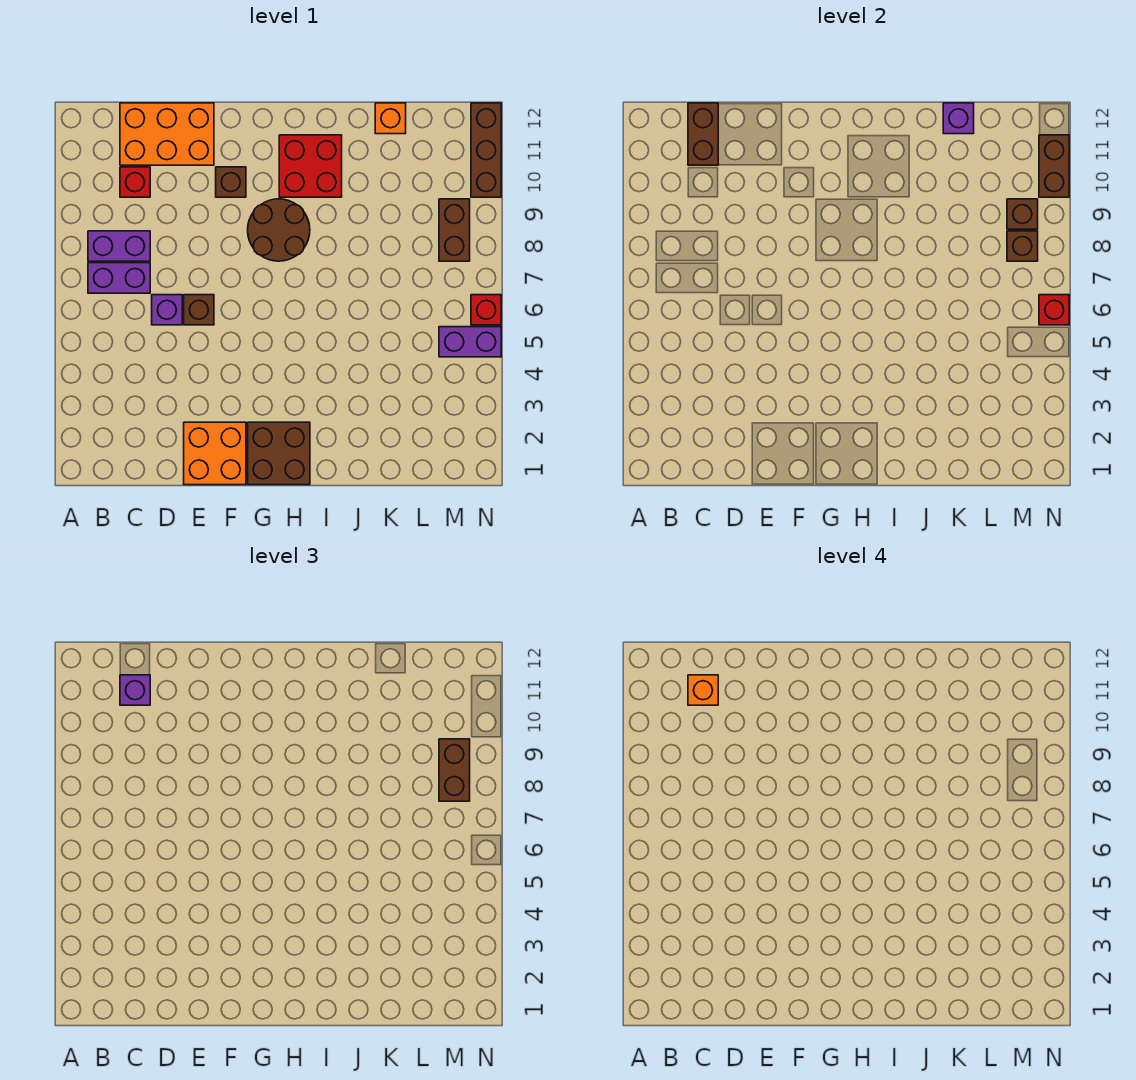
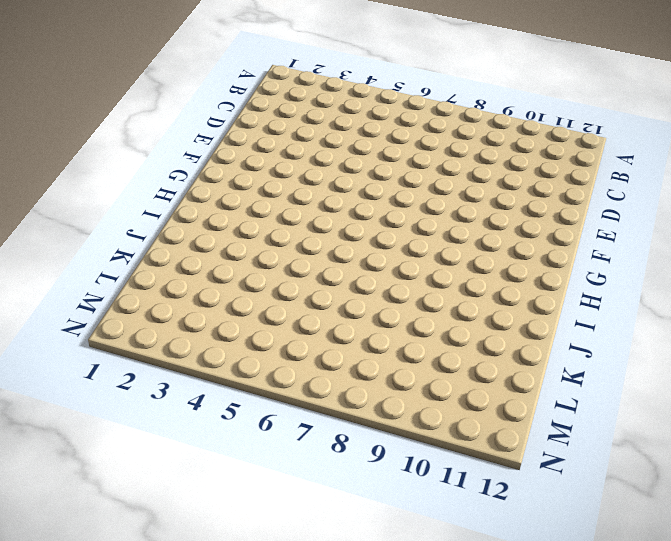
none -> purple 1x2 brick [88,263,150,293]
none -> purple 1x2 brick [88,231,150,261]
none -> red 1x1 brick [120,167,150,197]

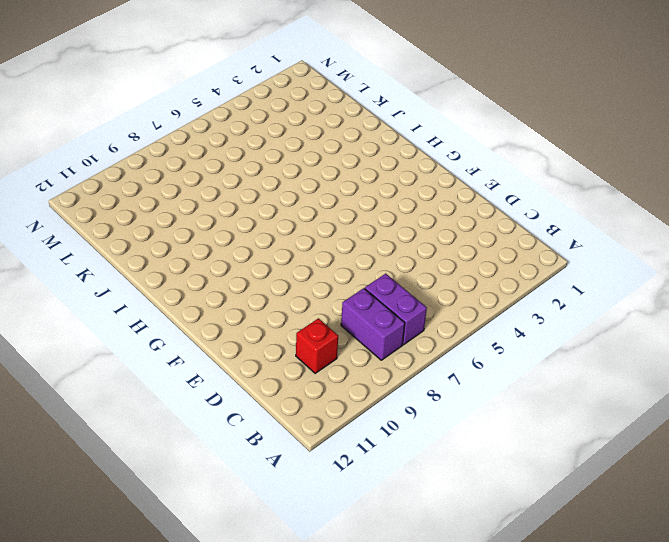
none -> orange 2x3 brick [120,103,214,165]
none -> purple 1x1 brick [152,295,182,325]
none -> orange 2x2 brick [184,422,246,485]

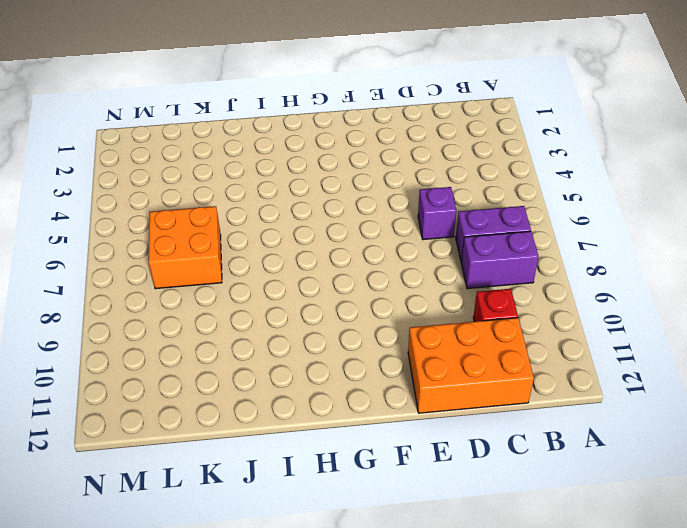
orange 2x2 brick [149,206,222,289] -> orange 2x2 brick moved to [184,422,246,485]
none -> brown 1x1 brick [184,295,214,325]
none -> brown 1x1 brick [216,167,246,197]
none -> brown 2x2 brick [248,422,310,485]

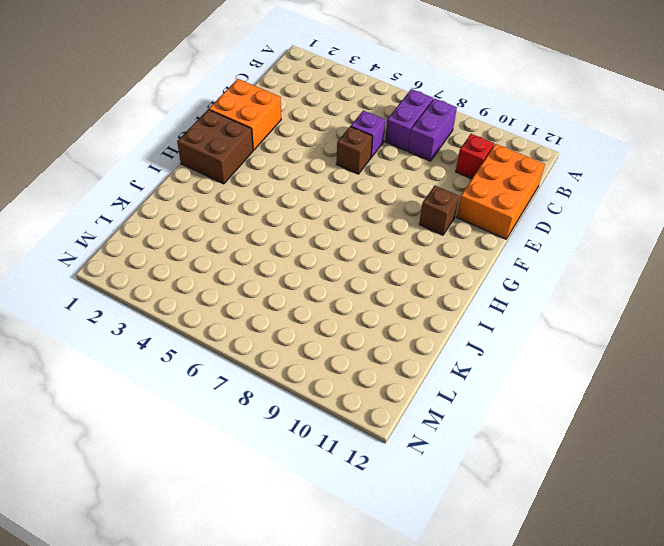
none -> brown 2x2 round brick [248,199,310,261]
none -> red 2x2 brick [279,135,342,197]
none -> orange 1x1 brick [375,103,406,134]

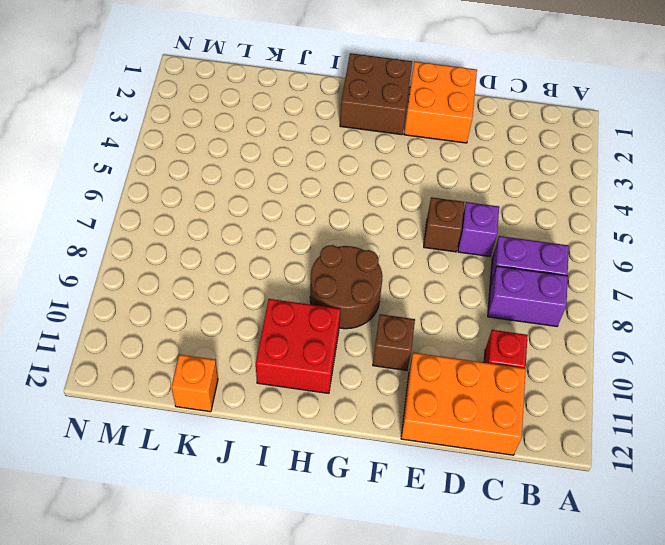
none -> purple 1x2 brick [439,327,501,357]
none -> brown 1x2 brick [439,199,470,261]
none -> red 1x1 brick [471,295,501,325]

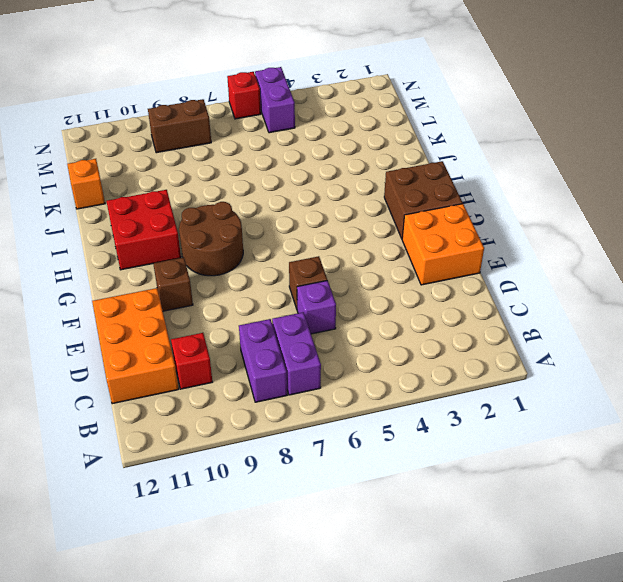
none -> brown 1x3 brick [471,103,501,197]
none -> brown 1x2 brick [688,103,718,165]
none -> purple 1x1 brick [943,103,974,134]

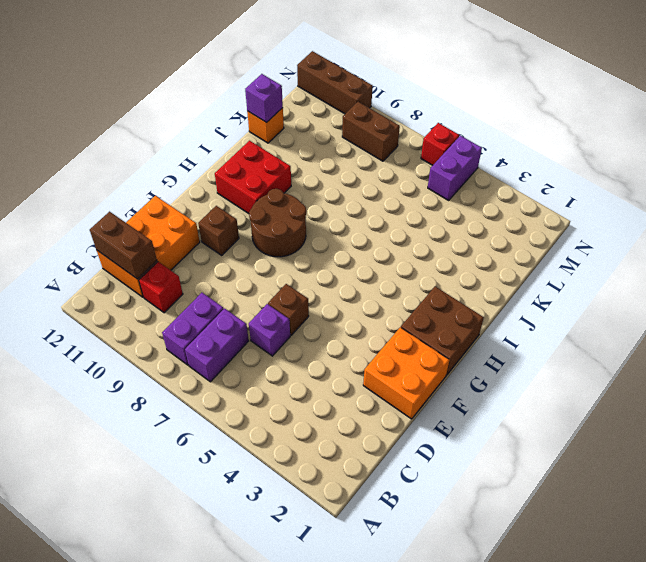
none -> brown 1x1 brick [1007,231,1038,261]
none -> brown 1x1 brick [1007,199,1038,229]
none -> red 1x1 brick [1039,295,1069,325]

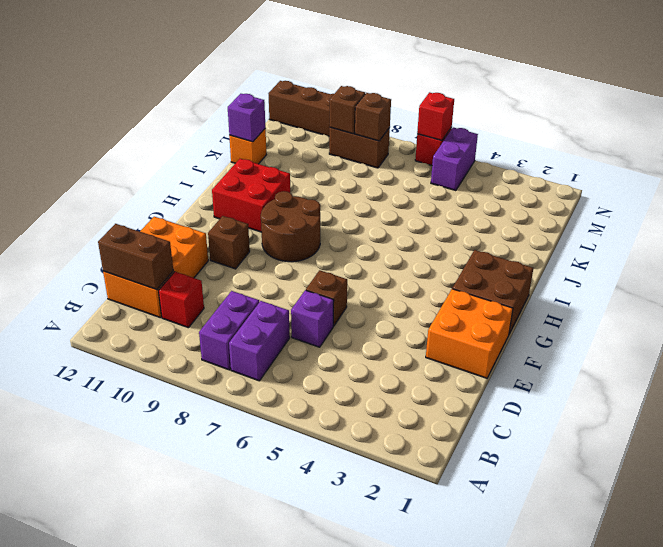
none -> brown 1x2 brick [1039,135,1069,197]
none -> purple 1x1 brick [120,675,150,705]
none -> brown 1x2 brick [439,739,470,801]

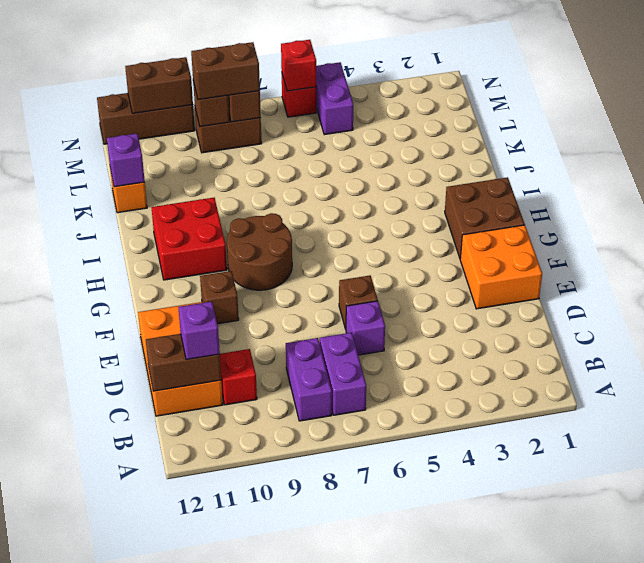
none -> orange 1x1 brick [688,675,718,705]

